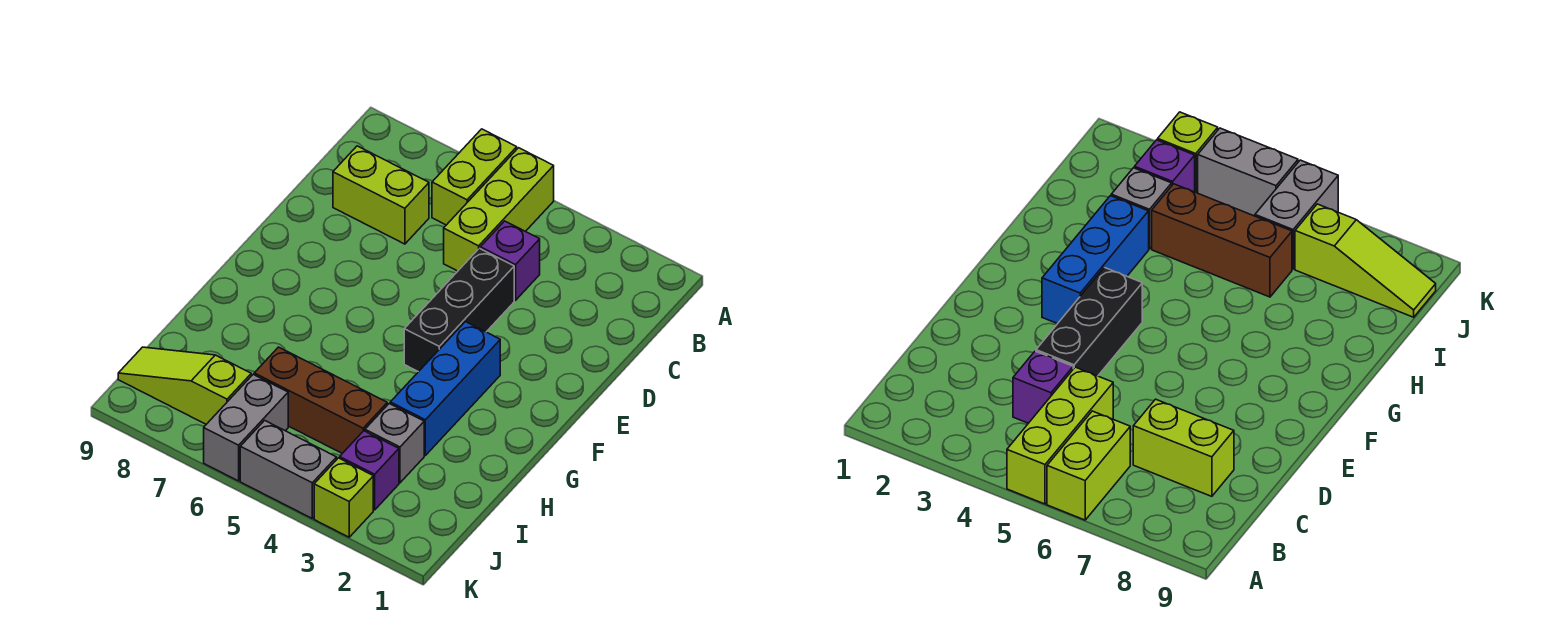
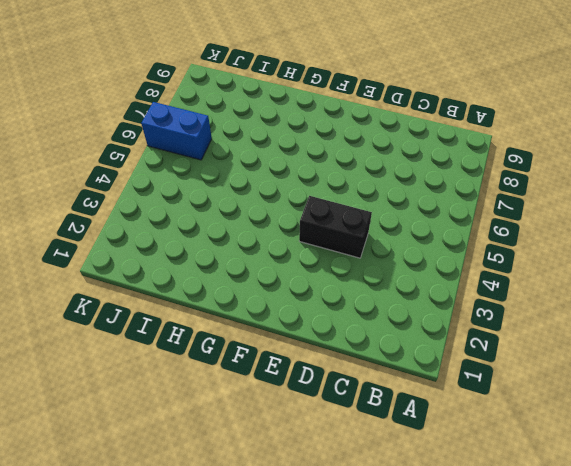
black 1x2 brick [299,196,372,258] -> black 1x3 brick [404,248,514,372]
blue 1x2 brick [141,102,212,160] -> grey 1x2 brick [204,374,288,481]
none -> lime 1x3 brick [444,148,554,271]
none -> lime 1x2 brick [432,129,517,225]
none -> purple 1x1 brick [480,221,540,300]

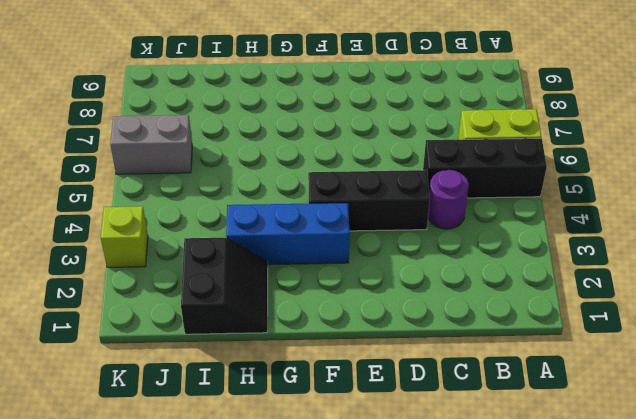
black 1x3 brick [423,138,547,198] -> lime 1x3 brick [444,148,554,271]
purple 1x1 round brick [428,170,469,229] -> purple 1x1 brick [480,221,540,300]
black 2x2 slope [181,238,268,334] -> none
none -> lime 1x2 brick [333,146,429,244]
none -> grey 1x1 brick [365,403,424,483]
none -> brown 1x3 brick [254,347,387,453]

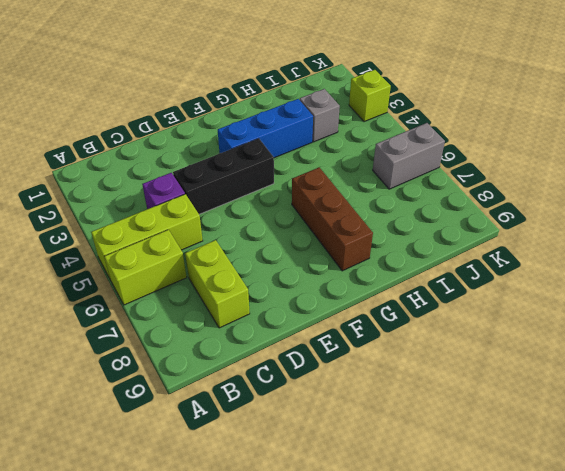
brown 1x3 brick [292,167,373,271] -> brown 1x3 brick moved to [254,347,387,453]
none -> purple 1x1 brick [340,431,399,510]
none -> lime 1x3 slope [118,347,251,424]
none -> grey 1x2 brick [240,420,337,518]

